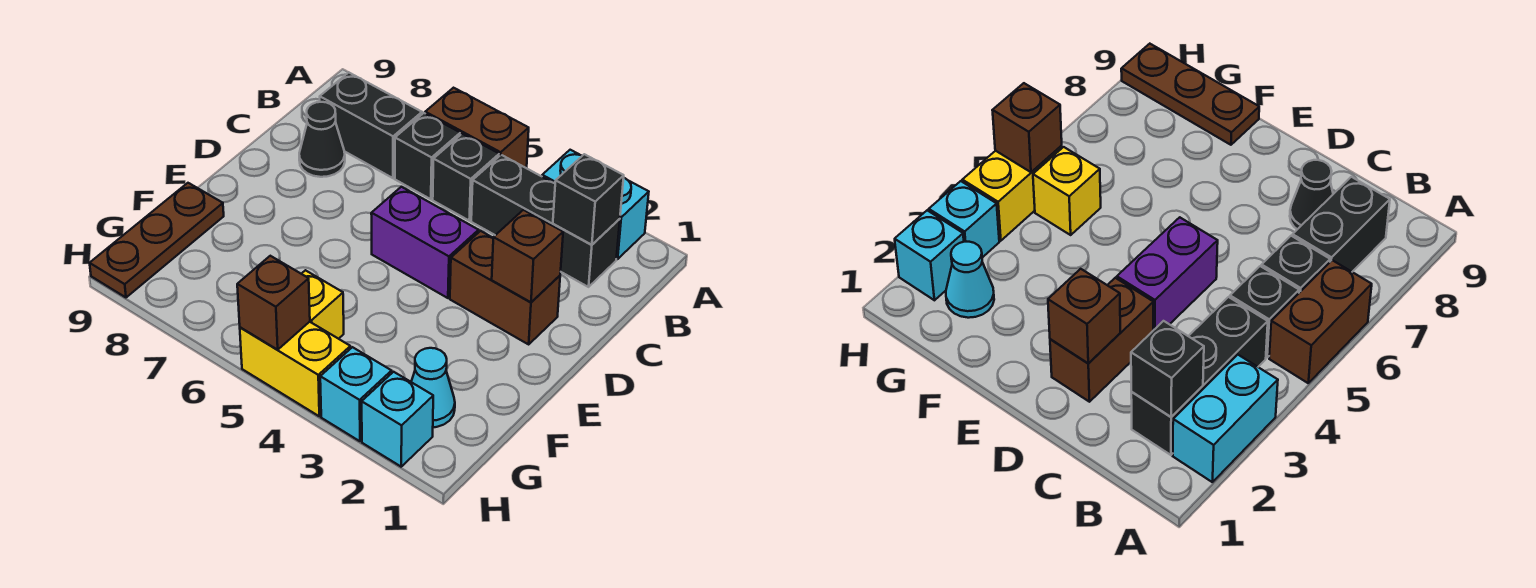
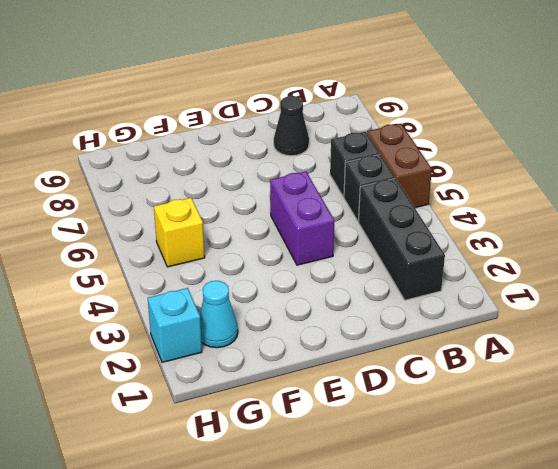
none -> cyan 1x2 brick [542,150,649,259]
none -> black 1x2 brick [320,73,422,178]
none -> brown 1x2 brick [450,231,560,344]

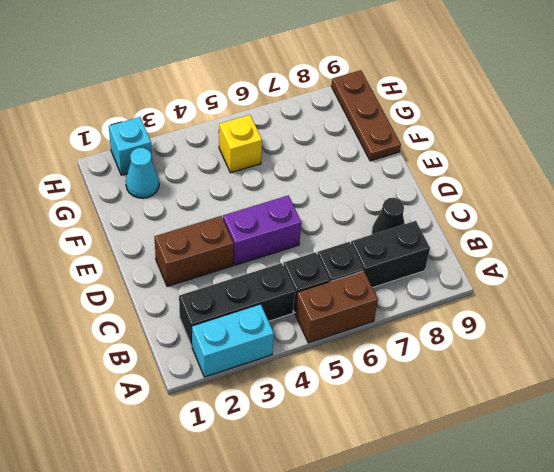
none -> cyan 1x1 brick [320,347,392,441]
none -> yellow 1x2 brick [240,322,350,416]
none -> black 1x1 brick [553,154,624,245]

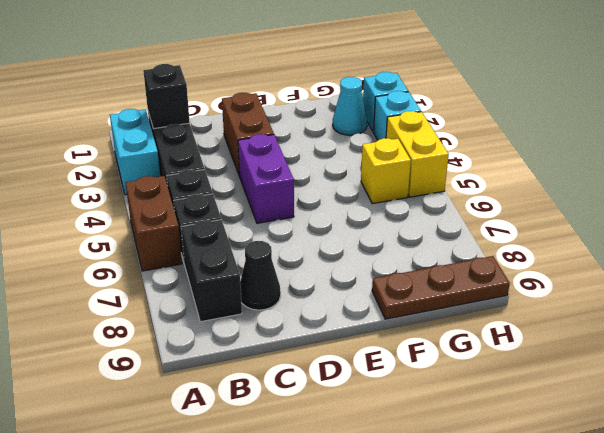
none -> brown 1x1 brick [492,210,563,302]
none -> brown 1x1 brick [237,256,310,350]

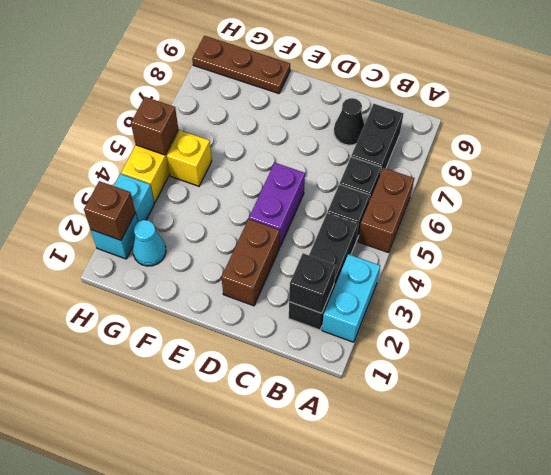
brown 1x1 brick [84,181,135,240] -> brown 1x1 brick moved to [492,210,563,302]

